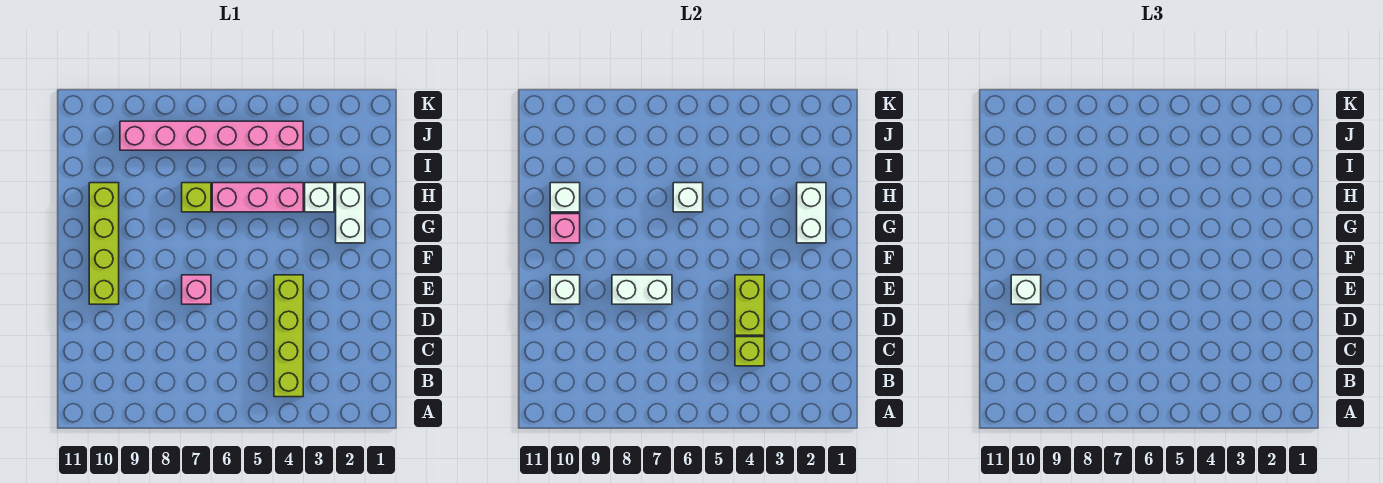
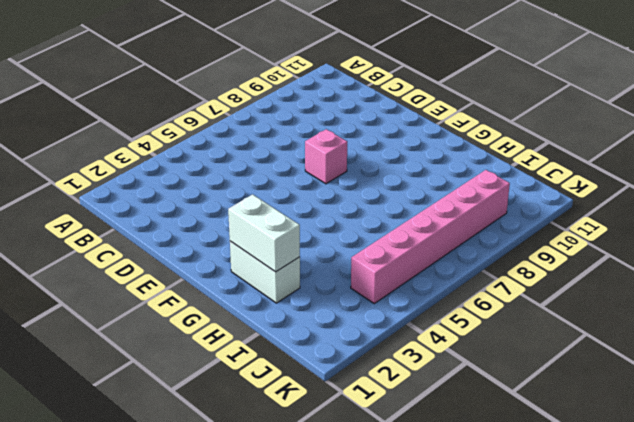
none -> lime 1x4 brick [274,275,303,397]
none -> lime 1x4 brick [89,183,119,304]
none -> white 1x1 brick [305,183,334,212]

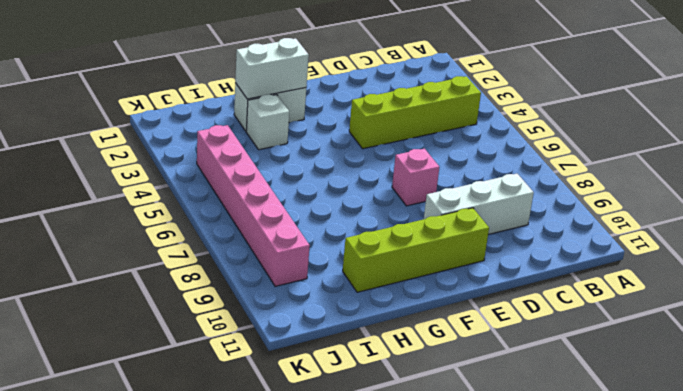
white 1x3 brick [424,174,534,235] -> none
none -> pink 1x3 brick [212,183,303,212]
none -> lime 1x1 brick [182,183,211,212]
none -> lime 1x1 brick [735,337,764,366]

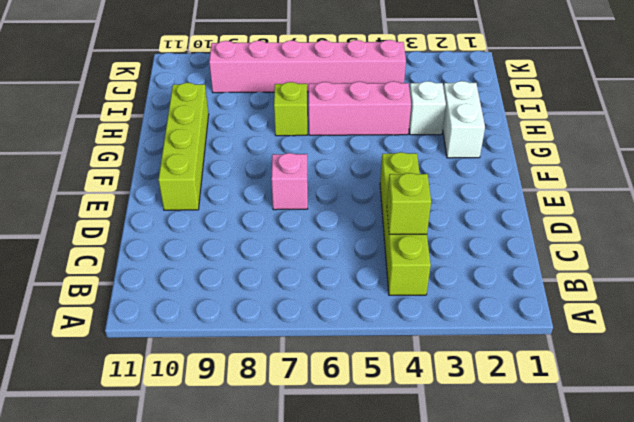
none -> lime 1x2 brick [735,275,764,335]
none -> white 1x2 brick [612,275,672,304]
none -> white 1x1 brick [550,275,580,304]

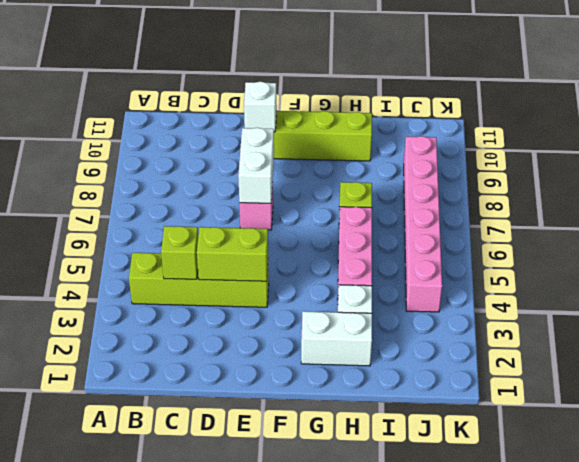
none -> white 1x2 brick [797,183,826,243]
none -> pink 1x1 brick [550,214,580,243]
none -> white 1x1 brick [673,183,703,212]

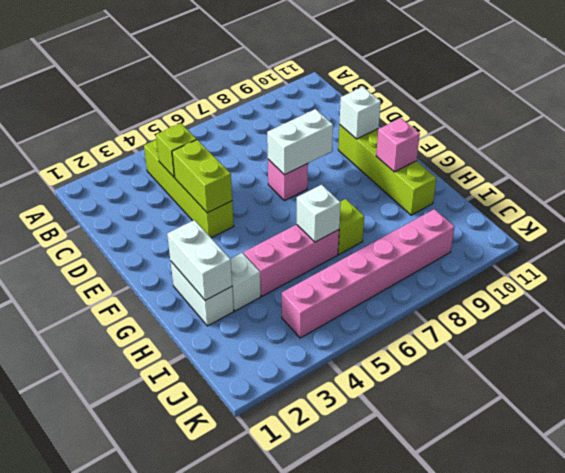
none -> white 1x1 brick [550,183,580,212]
none -> white 1x1 brick [1011,275,1041,304]

